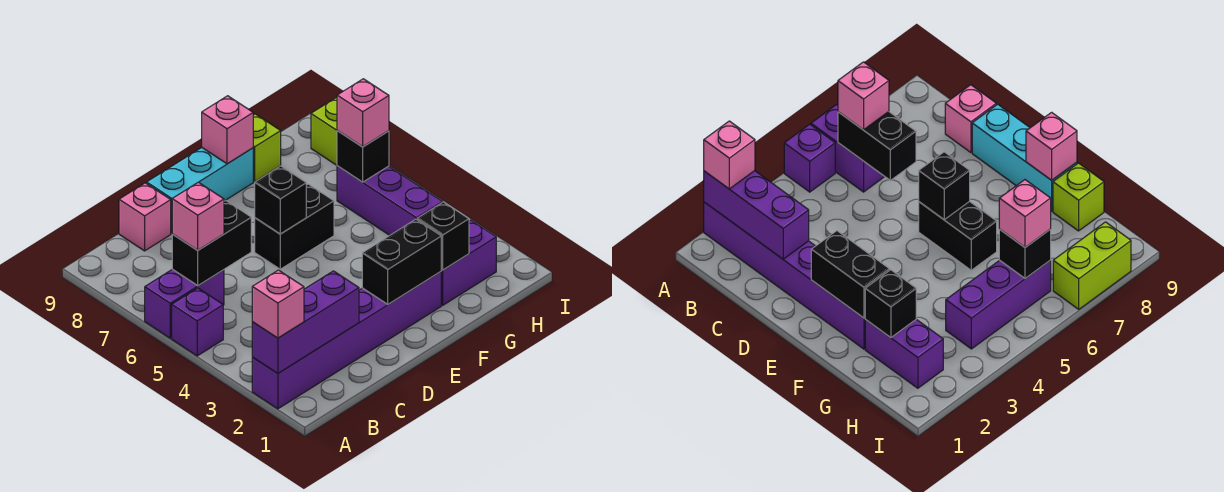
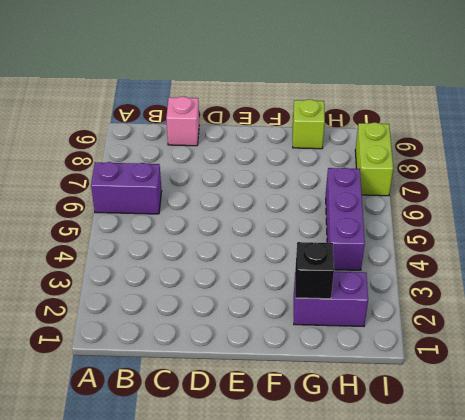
none -> purple 1x6 brick [252,272,441,409]
none -> purple 1x1 brick [172,288,223,356]
none -> cyan 1x3 brick [147,148,253,233]

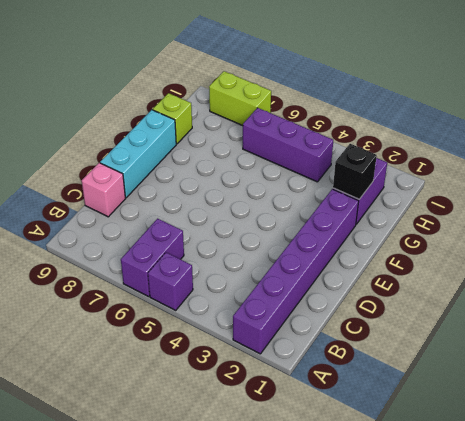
none -> black 1x2 brick [255,184,334,269]
none -> purple 1x3 brick [252,271,359,374]
none -> black 1x2 brick [172,200,251,286]

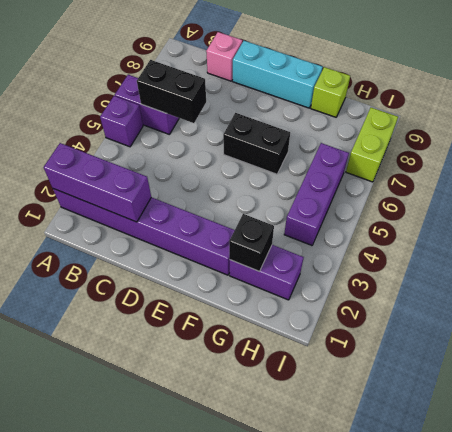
none -> black 1x2 brick [362,219,441,304]
none -> black 1x1 brick [255,166,306,234]
none -> pink 1x1 brick [202,96,253,164]

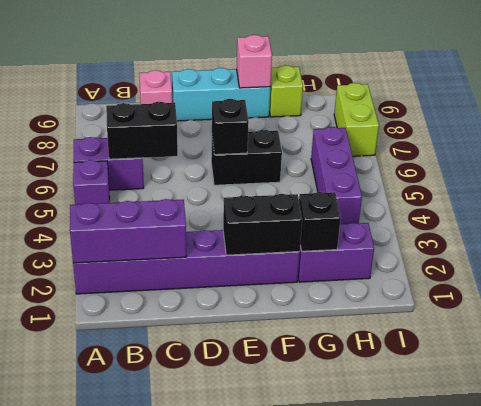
none -> black 1x1 brick [337,131,389,182]
none -> pink 1x1 brick [252,270,304,338]
none -> pink 1x1 brick [172,182,224,250]

